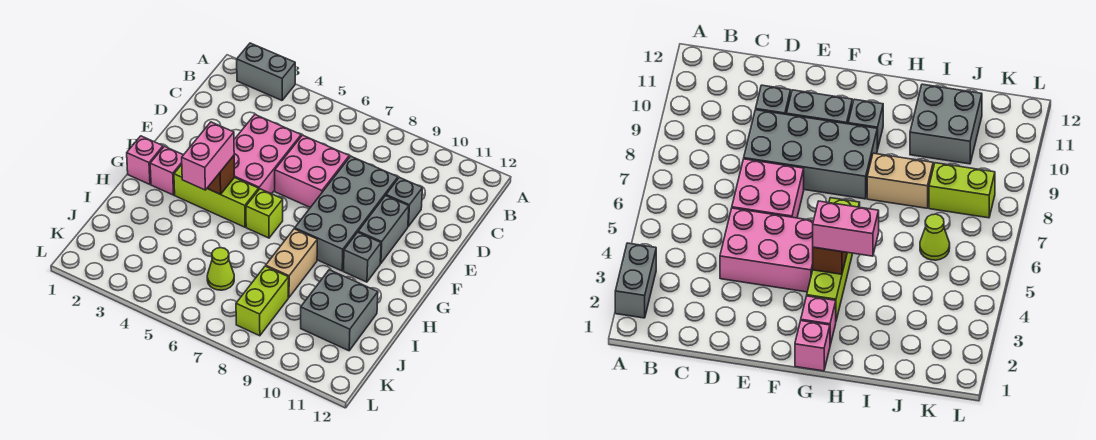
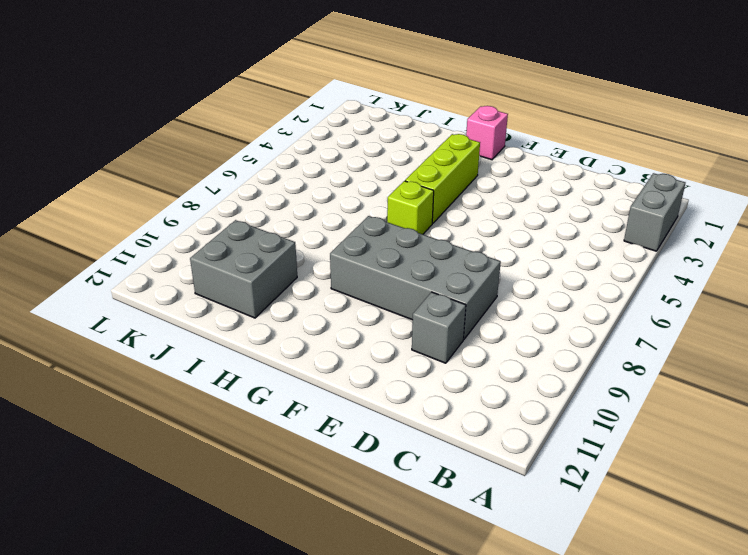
none -> pink 2x3 brick [234,115,301,194]
none -> pink 2x2 brick [275,135,349,208]
none -> grey 1x2 brick [358,196,409,263]

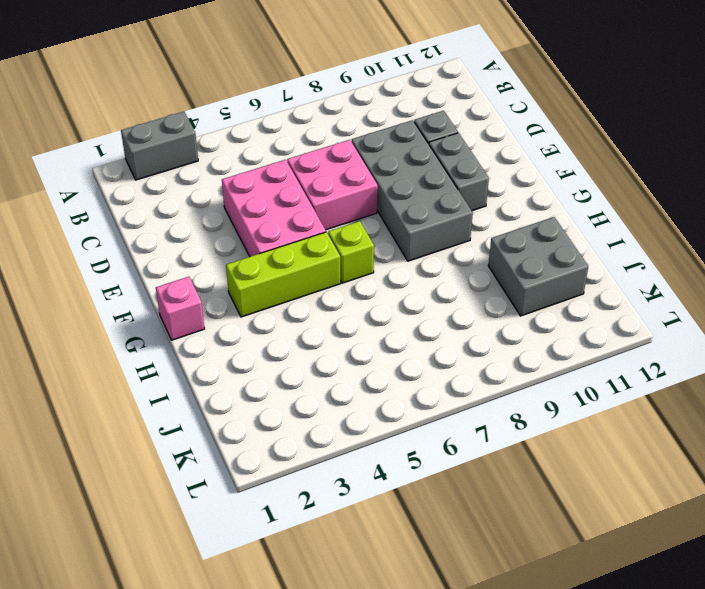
none -> pink 1x1 brick [150,146,183,195]
none -> grey 1x1 brick [344,232,381,282]
none -> tan 1x2 brick [266,229,317,297]

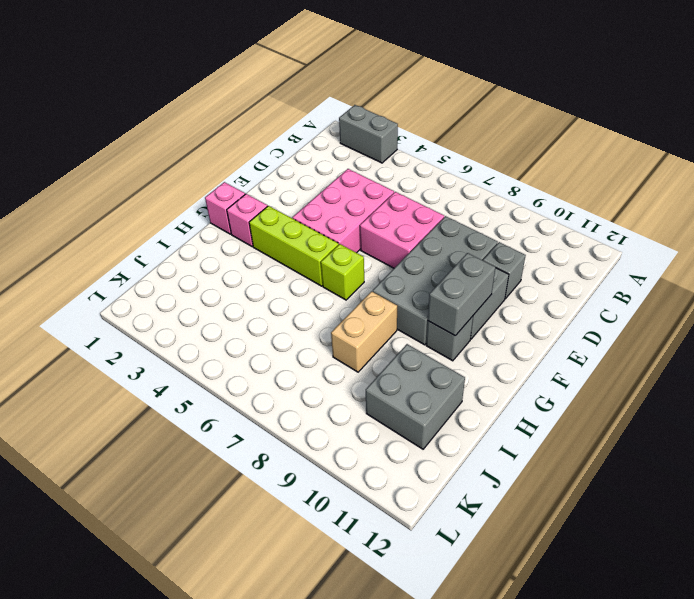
grey 1x2 brick [428,253,495,336] -> none
none -> lime 1x1 cone [207,248,234,290]
none -> lime 1x2 brick [236,266,289,336]
none -> brown 1x1 brick [207,156,235,194]

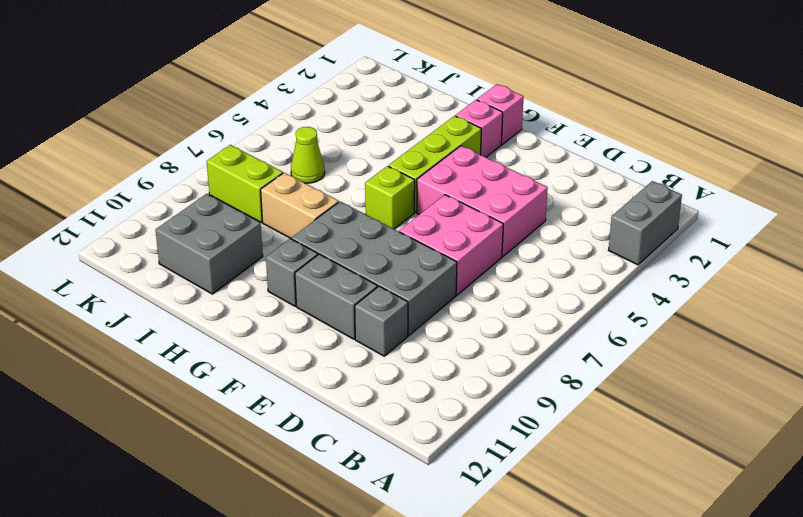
none -> brown 1x1 brick [207,156,235,194]
none -> pink 1x2 brick [182,122,234,190]

